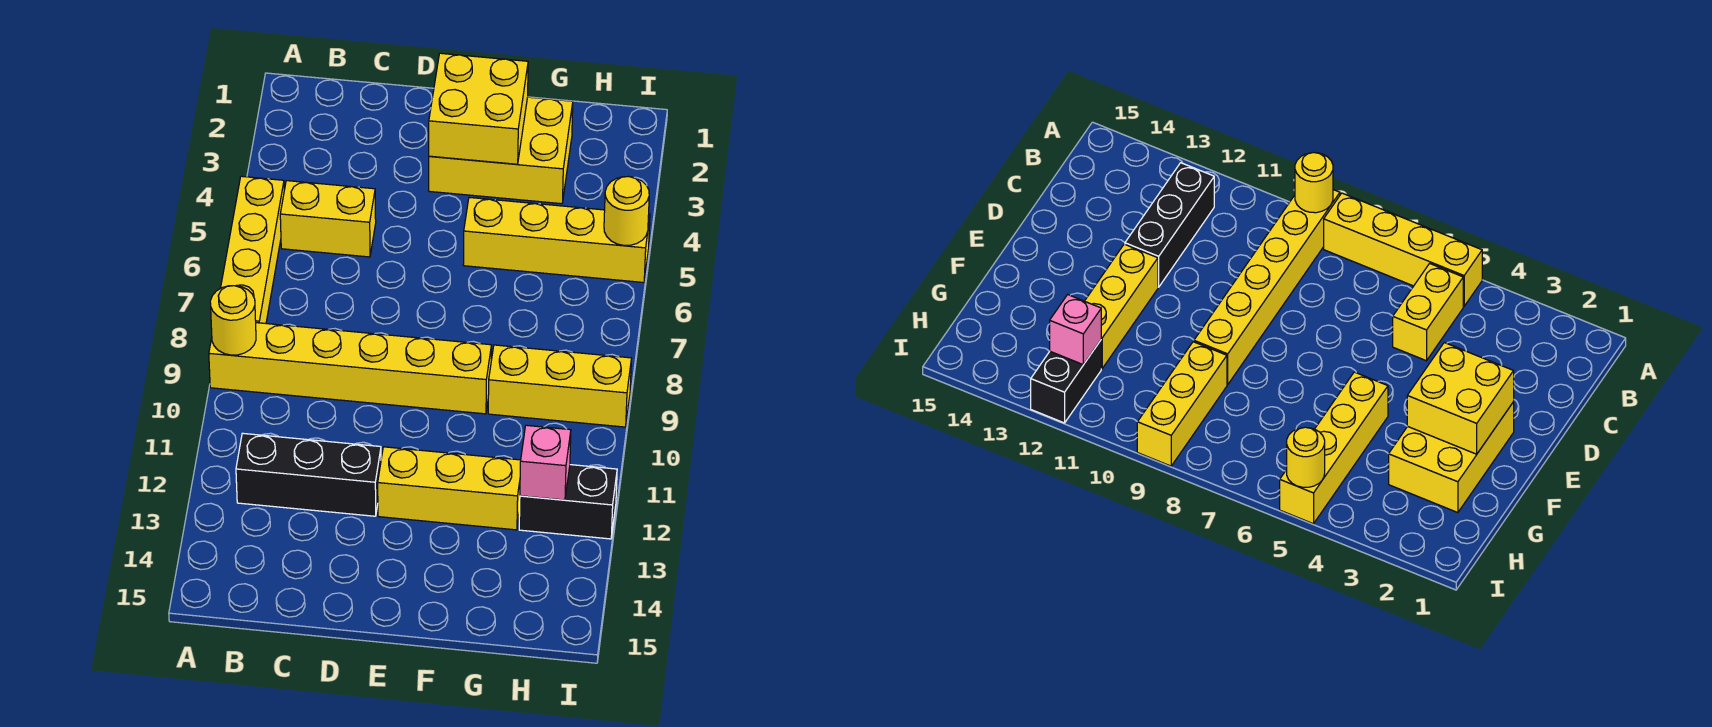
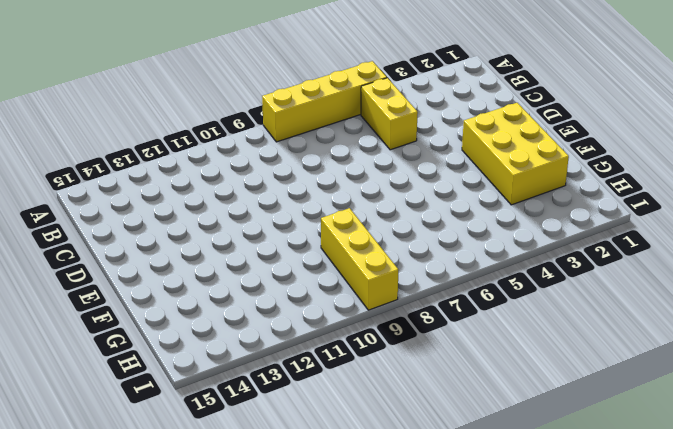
none -> yellow 1x6 brick [209,323,491,414]
none -> black 1x3 brick [236,433,381,516]
none -> yellow 1x3 brick [378,447,521,530]

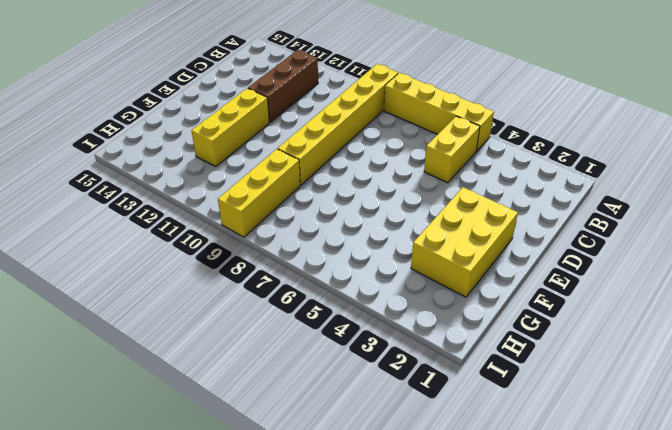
brown 1x3 brick [248,50,318,122] -> black 1x3 brick [236,433,381,516]
none -> yellow 1x4 brick [463,197,650,282]
none -> black 1x2 brick [519,465,617,539]
none -> yellow 1x1 round brick [210,286,256,355]

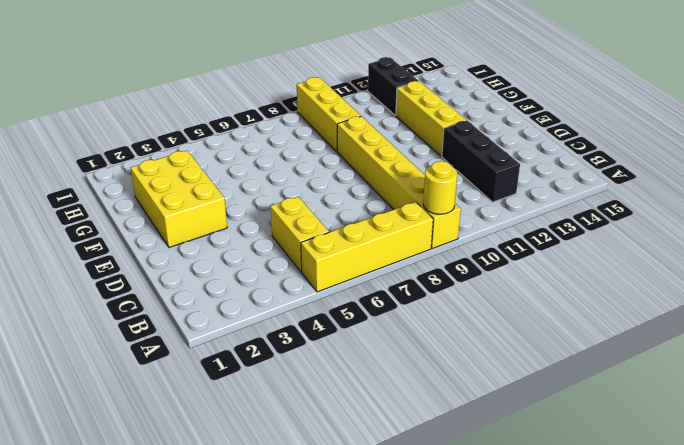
none -> yellow 1x4 brick [463,197,650,282]
none -> yellow 2x2 brick [429,53,528,164]
none -> pink 1x1 brick [520,425,571,500]

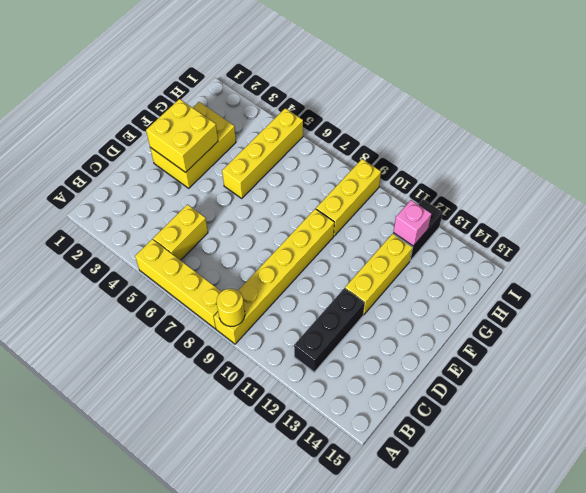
none -> yellow 1x1 round brick [604,176,649,245]

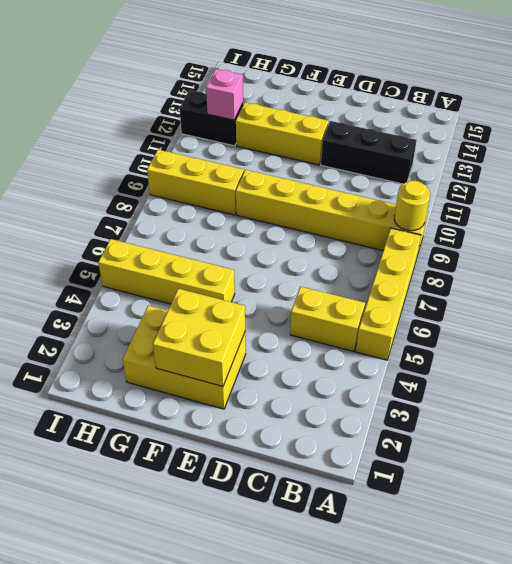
none -> yellow 1x1 round brick [604,176,649,245]

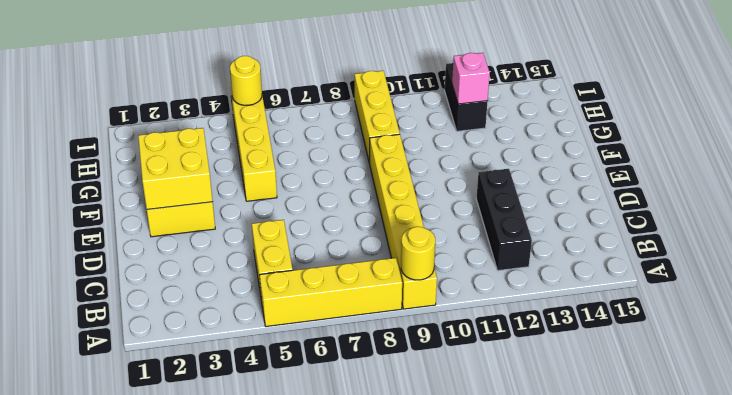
none -> yellow 1x3 brick [378,447,521,530]

